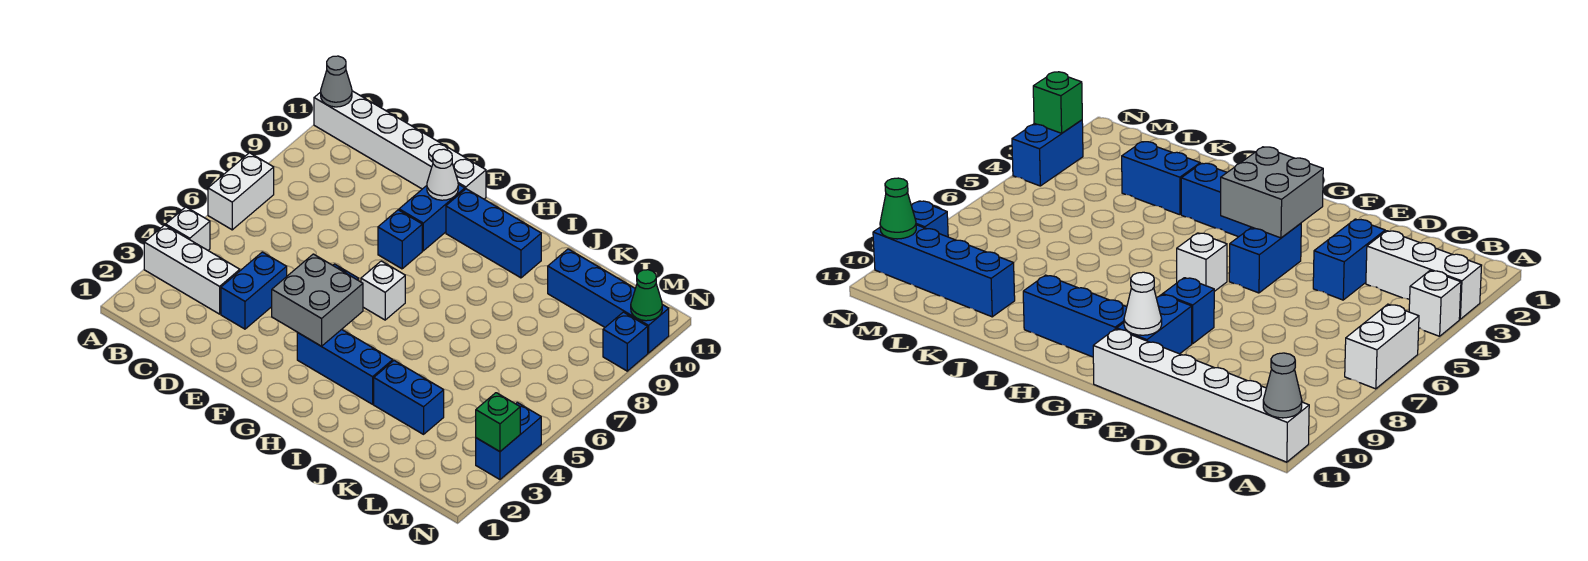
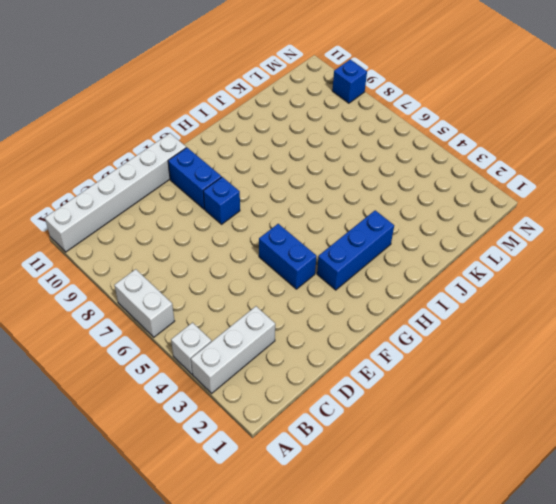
none -> blue 1x2 brick [221,252,287,329]
none -> white 1x1 brick [361,261,405,320]
none -> blue 1x3 brick [446,189,541,278]

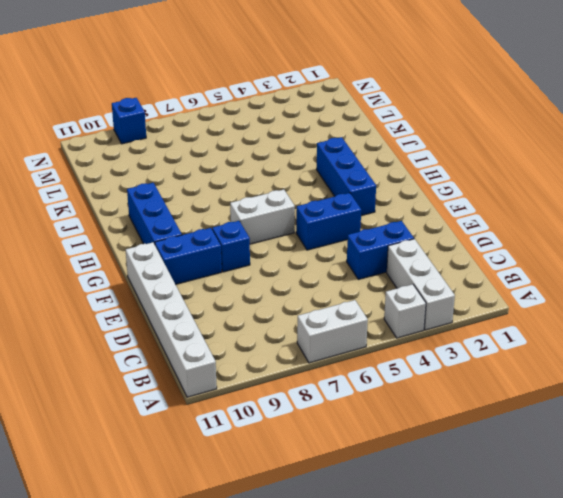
white 1x2 brick [230,189,295,244] -> white 1x1 brick [361,261,405,320]
none -> blue 1x2 brick [374,361,444,434]
none -> blue 1x4 brick [548,249,669,353]
none -> blue 1x2 brick [476,403,541,479]

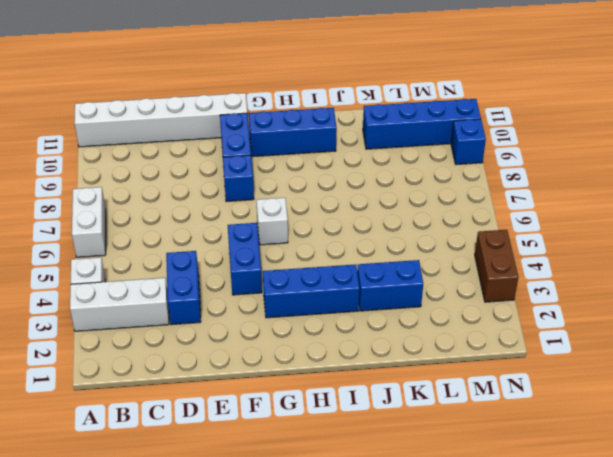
brown 1x2 brick [475,230,518,302] -> blue 1x2 brick [476,403,541,479]
none -> grey 1x1 cone [321,56,352,107]
none -> grey 2x2 brick [272,254,363,346]
none -> white 1x1 cone [427,149,458,200]

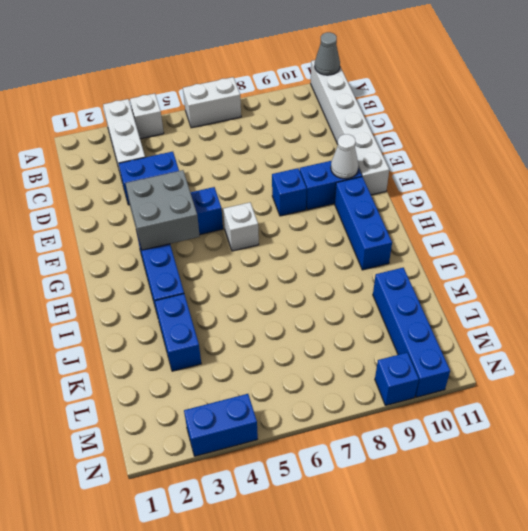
none -> green 1x1 brick [476,393,520,452]
none -> green 1x1 cone [631,270,662,321]

